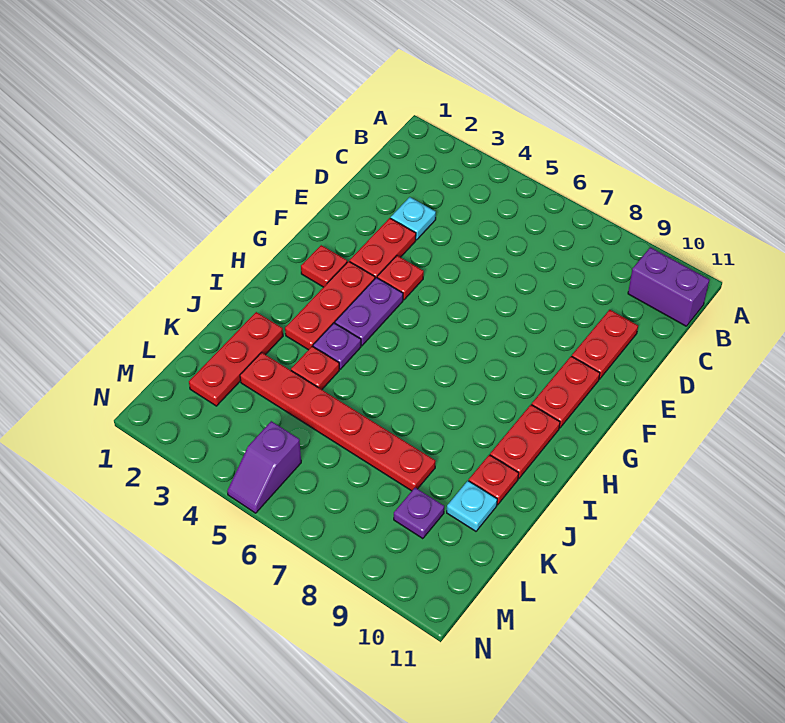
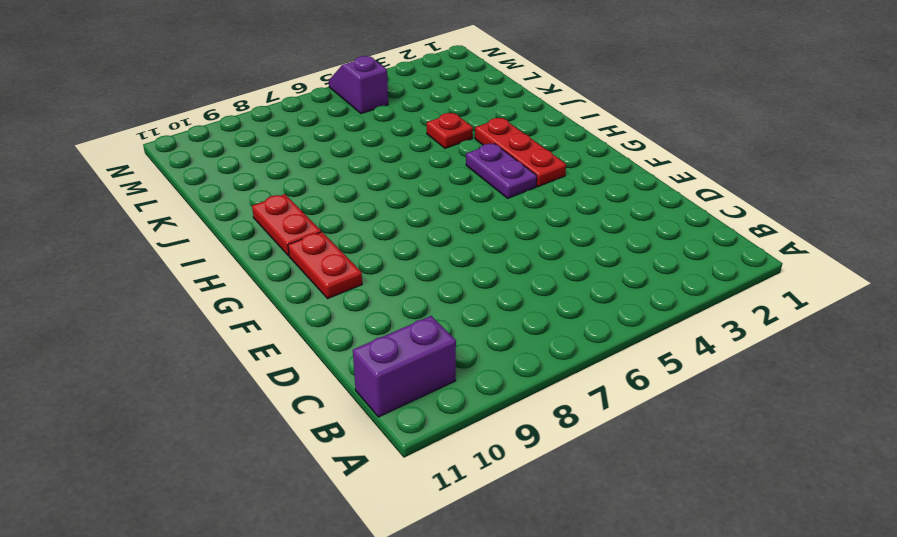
none -> cyan 1x1 plate [391,197,436,240]
none -> red 1x2 plate [572,310,638,379]
none -> red 1x2 plate [349,218,416,278]

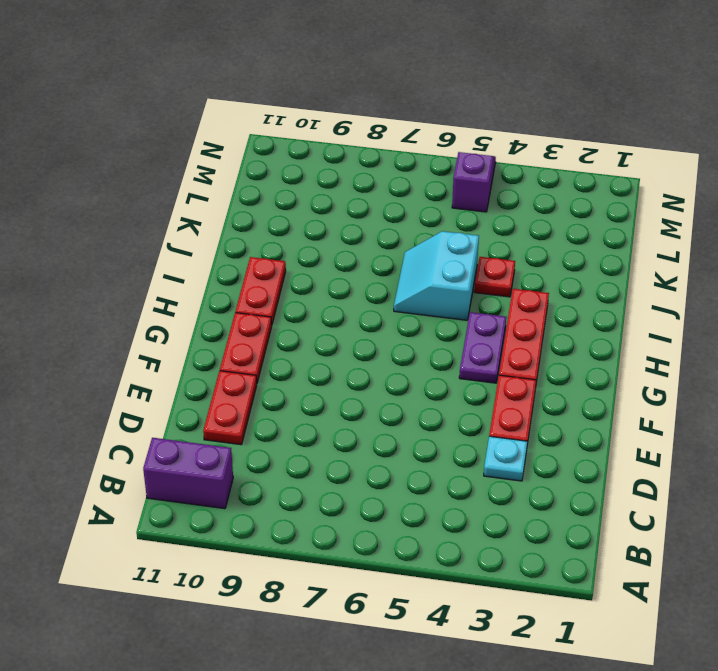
cyan 2x2 slope [394,231,479,320] -> none
none -> red 1x1 plate [377,256,424,300]
none -> red 1x1 plate [301,245,347,287]
none -> purple 1x1 plate [313,323,361,369]

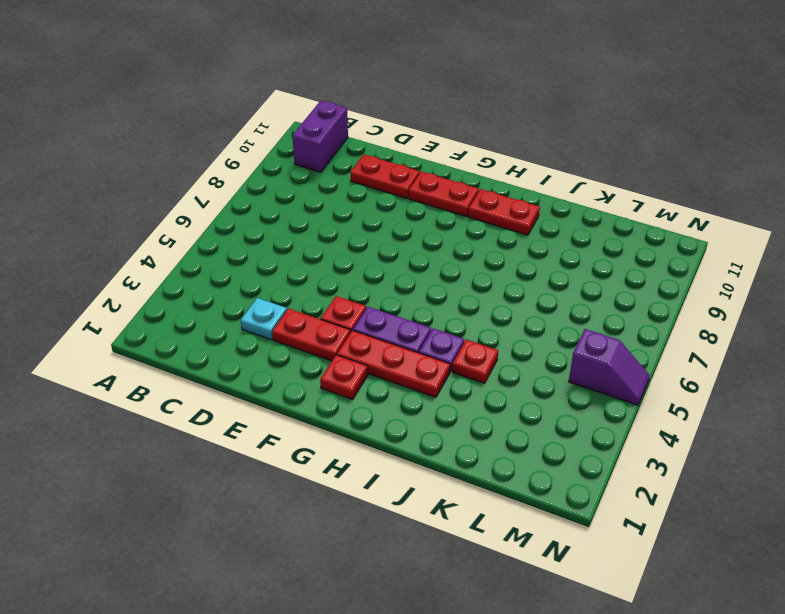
none -> red 1x3 plate [189,312,283,406]
none -> red 1x1 plate [469,455,519,505]
none -> red 1x6 plate [240,352,436,491]

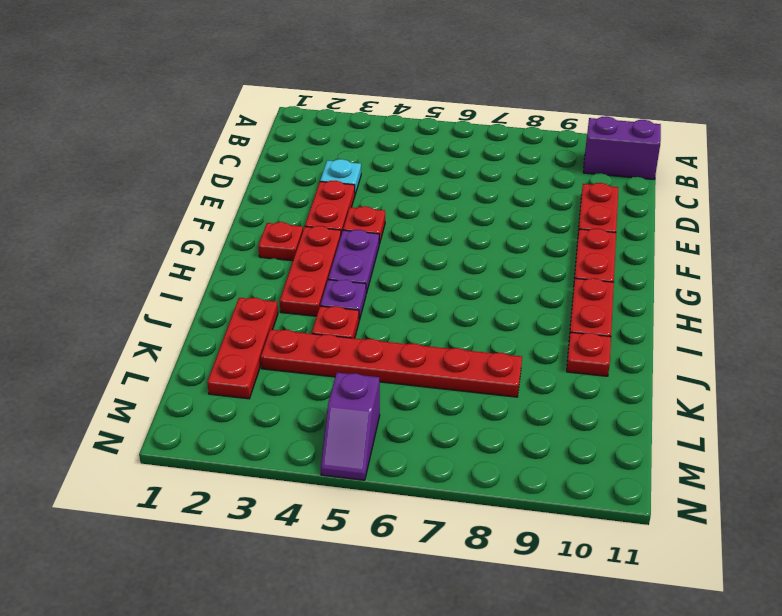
none -> cyan 1x1 plate [447,481,497,531]
none -> purple 1x1 plate [394,488,444,539]

